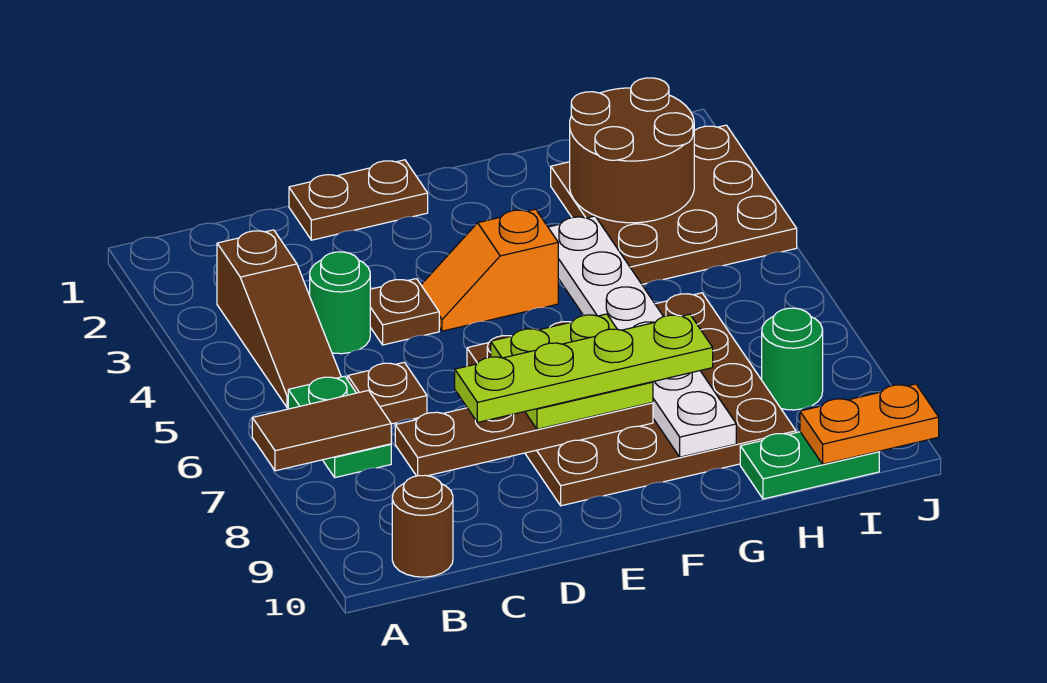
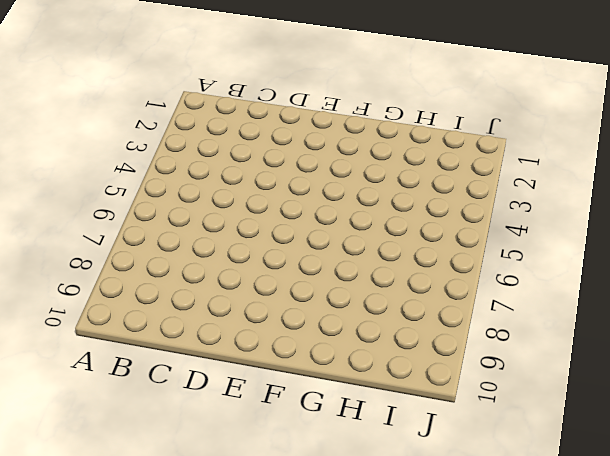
none -> brown 1x3 slope [217,230,341,408]
none -> green 1x2 plate [288,376,391,478]
none -> brown 1x1 round brick [392,475,453,577]

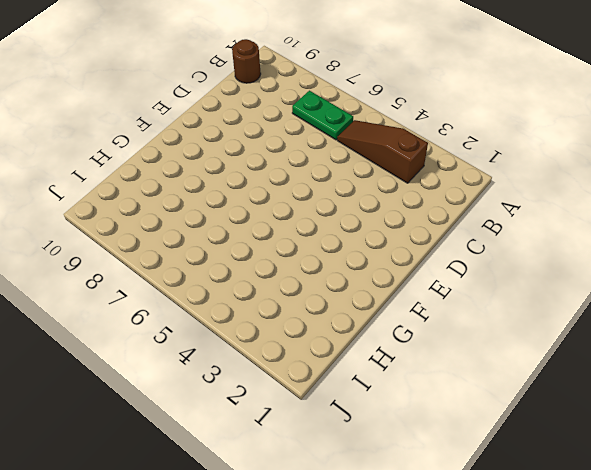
none -> green 1x1 round brick [310,252,370,354]
none -> brown 1x1 plate [348,362,427,424]
none -> brown 1x2 plate [289,160,428,240]

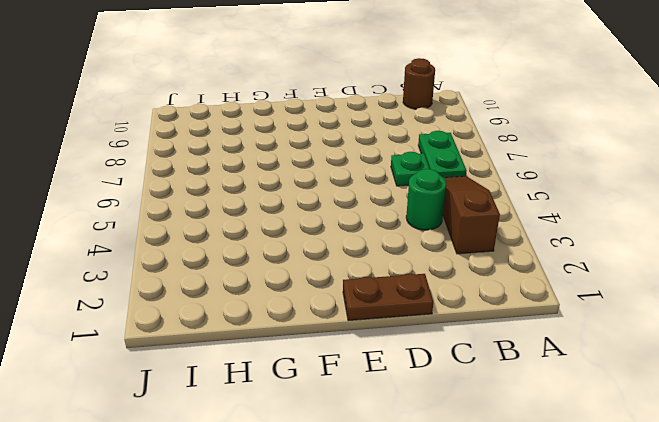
green 1x1 plate [391,152,430,186] -> brown 1x1 plate [348,362,427,424]
none -> brown 1x1 plate [370,279,439,345]
none -> orange 1x2 slope [421,209,558,331]
none -> brown 4x4 plate [467,293,796,506]

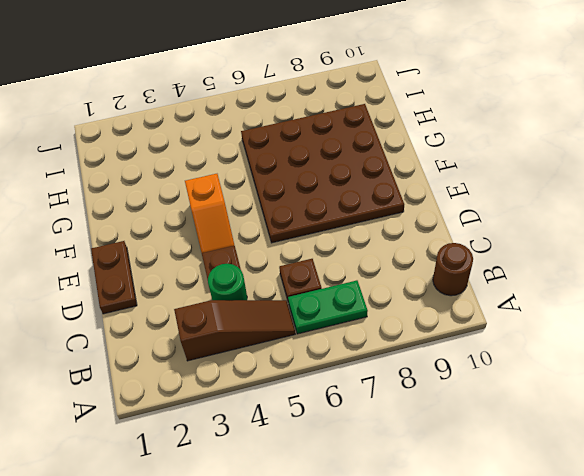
none -> brown 3x3 plate [551,125,797,284]
none -> green 1x2 plate [740,432,879,499]
none -> green 1x1 round brick [762,308,823,410]

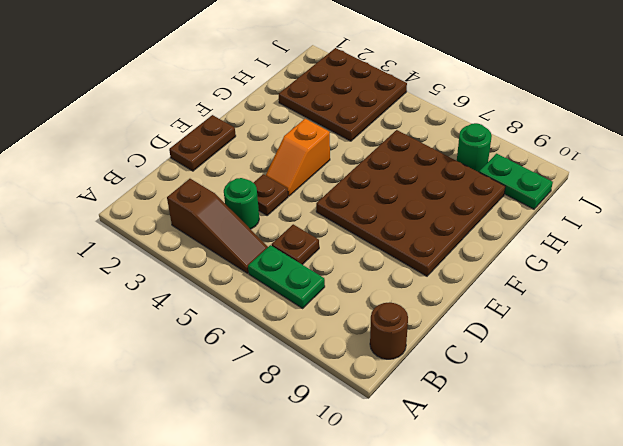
green 1x2 plate [479,154,553,209] -> green 1x2 plate turned to [740,432,879,499]
none -> brown 1x2 tile [252,390,391,471]
none -> brown 1x4 plate [395,402,653,476]
none -> white 1x6 plate [548,216,736,457]

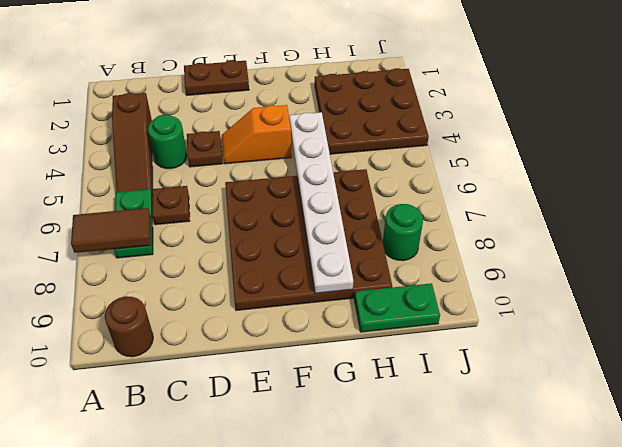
none -> brown 1x4 plate [395,402,653,476]
none -> brown 2x2 round brick [570,78,694,223]
none -> orange 1x2 plate [800,384,939,464]

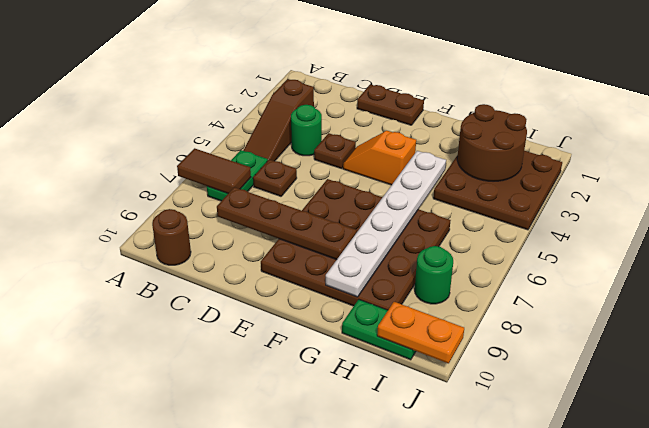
none -> lime 2x2 plate [491,314,653,429]
none -> lime 1x4 plate [455,314,713,422]

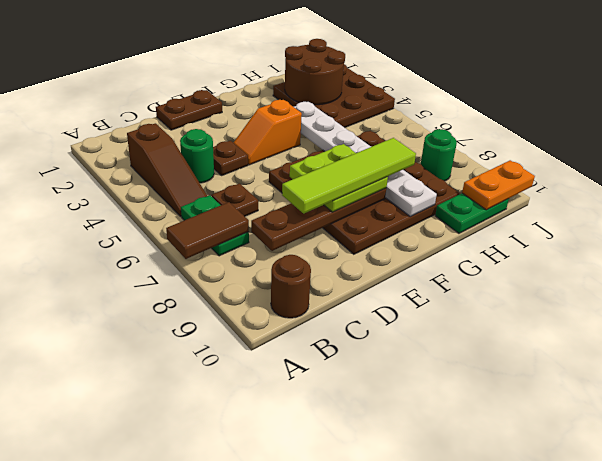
lime 1x4 tile [282,138,416,213] -> lime 1x4 plate [455,314,713,422]

